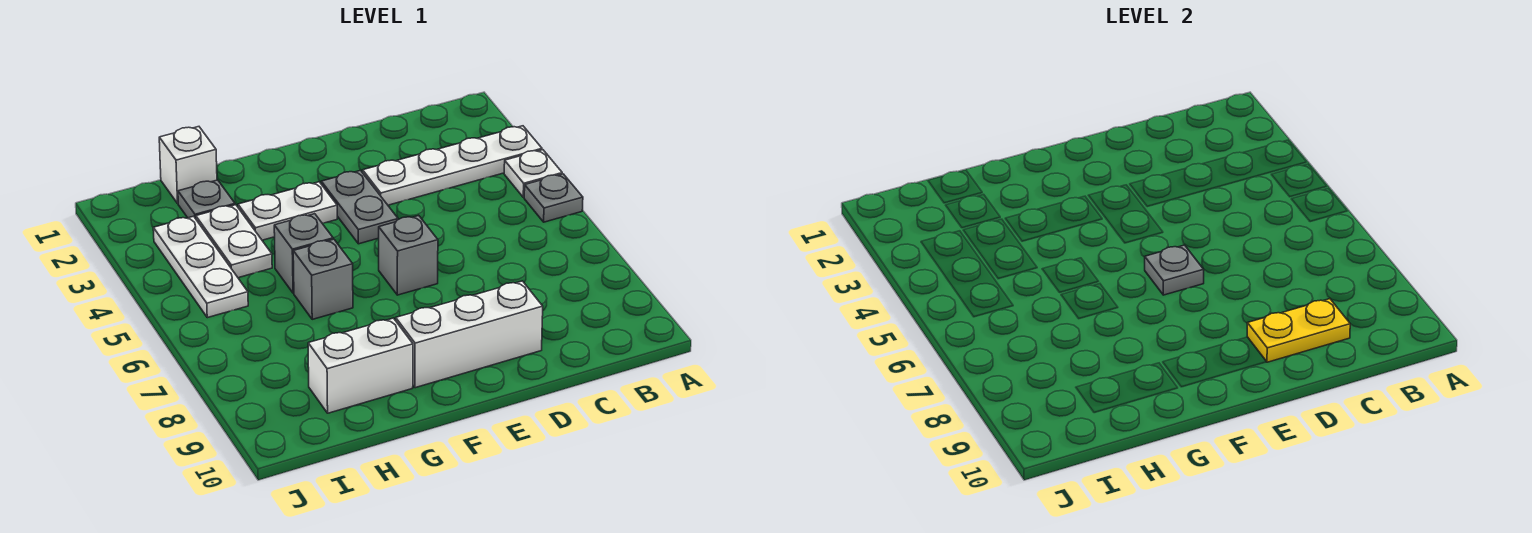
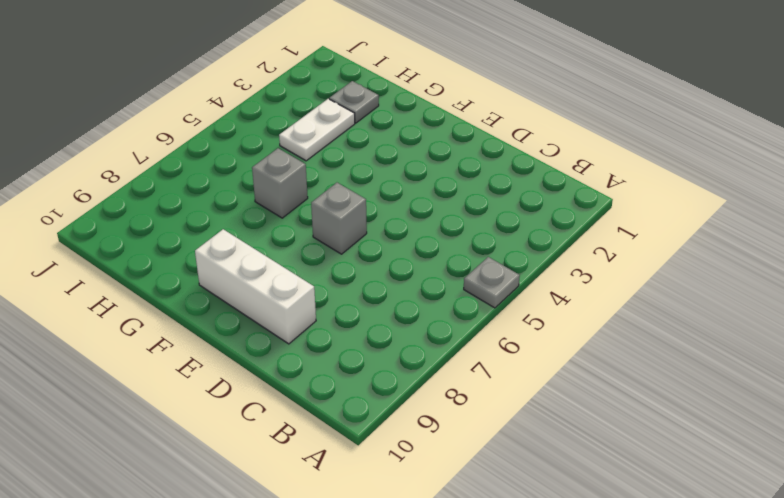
none -> white 1x4 plate [363,126,542,205]
none -> white 1x1 plate [504,150,562,197]
none -> grey 1x2 plate [321,171,398,244]

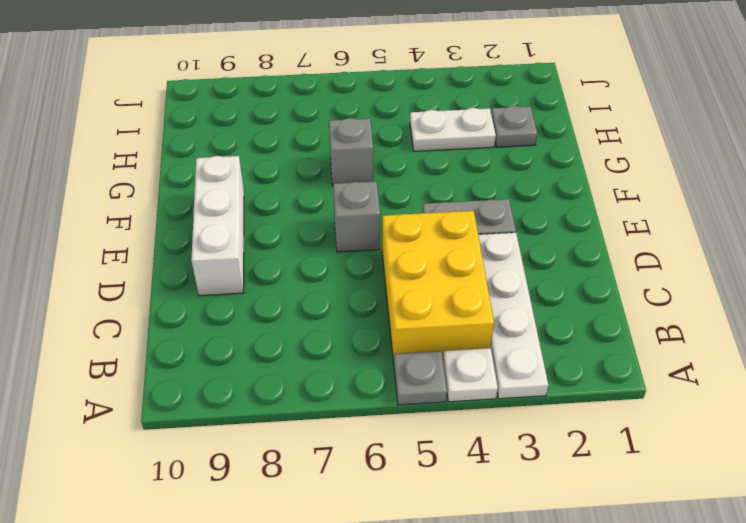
yellow 2x3 brick [382,211,494,362] -> none
none -> white 1x2 plate [238,182,337,240]
none -> grey 1x1 brick [274,214,333,293]
none -> white 1x2 brick [308,318,413,413]

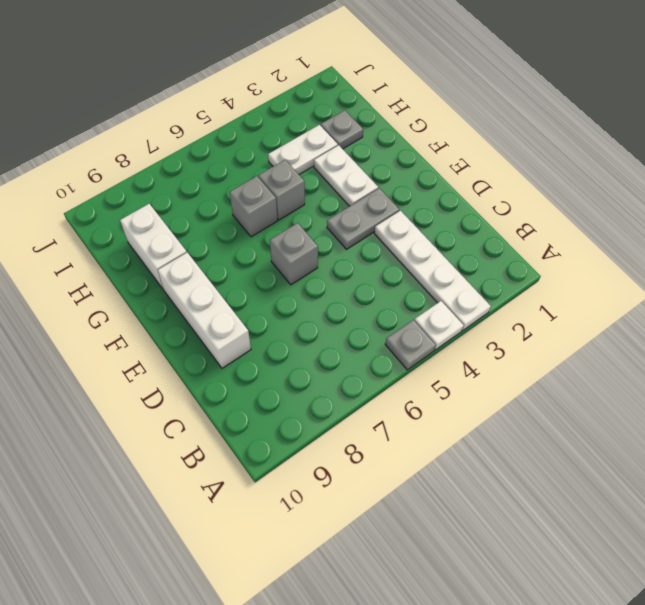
none -> white 1x1 brick [159,127,217,203]
none -> white 1x3 plate [153,216,248,318]
none -> yellow 1x2 plate [1247,299,1350,362]

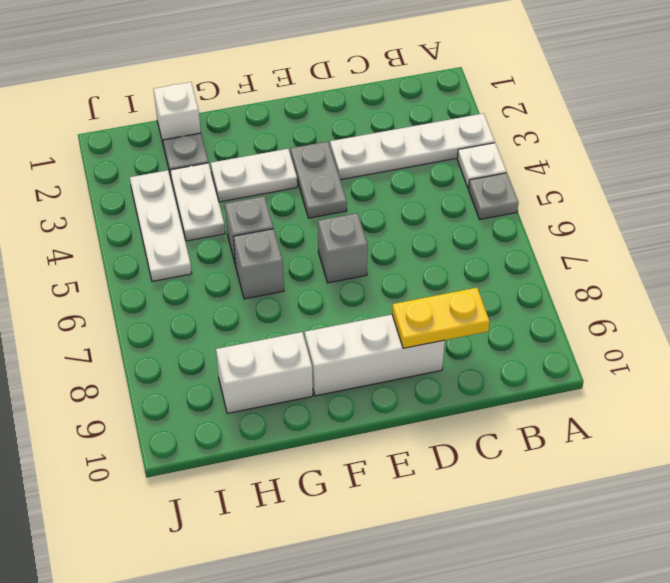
none -> grey 1x1 plate [1145,245,1204,295]

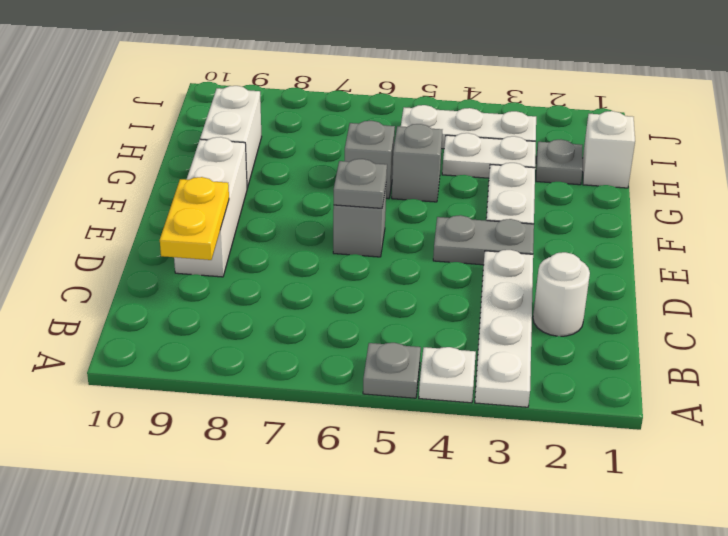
white 1x1 round brick [533,252,590,336] -> none

